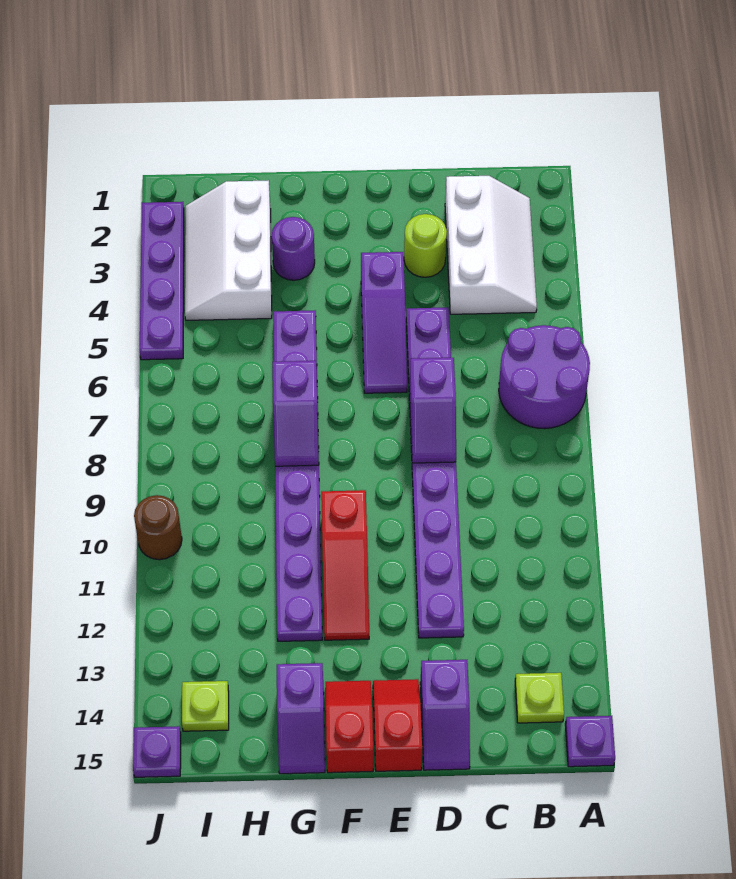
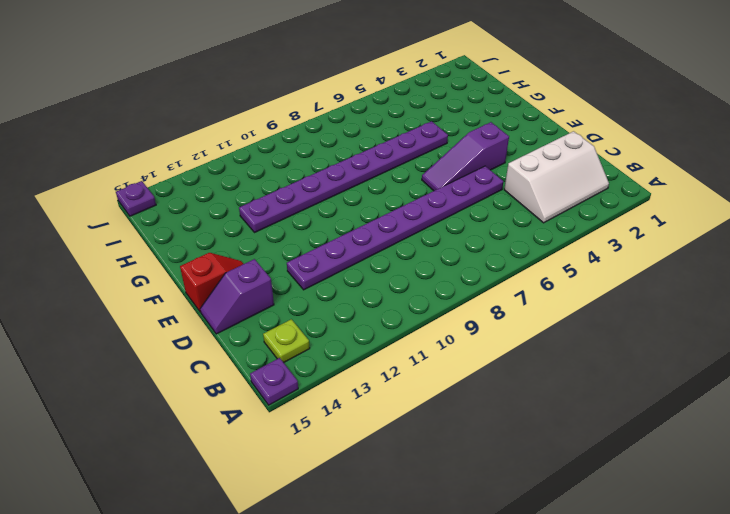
none -> purple 2x2 round brick [499,325,590,429]
none -> lime 1x1 round brick [404,214,447,277]
none -> red 1x3 slope [321,490,369,640]

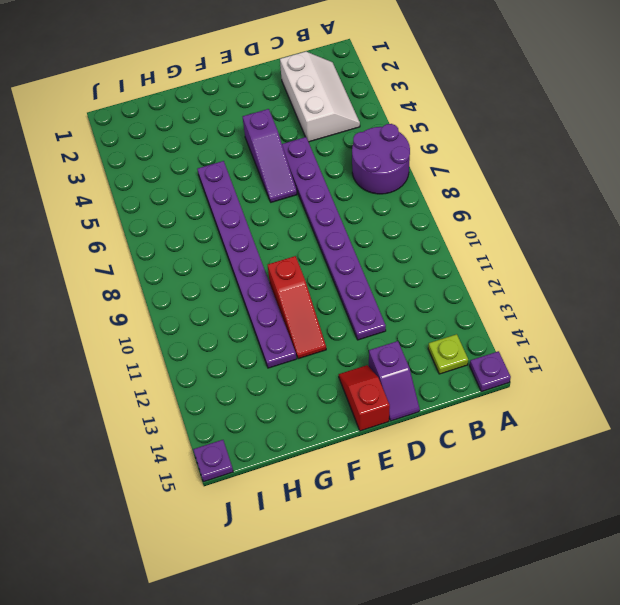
none -> lime 1x1 round brick [404,214,447,277]
none -> red 1x2 slope [326,681,373,773]
none -> purple 1x1 round brick [272,217,315,280]

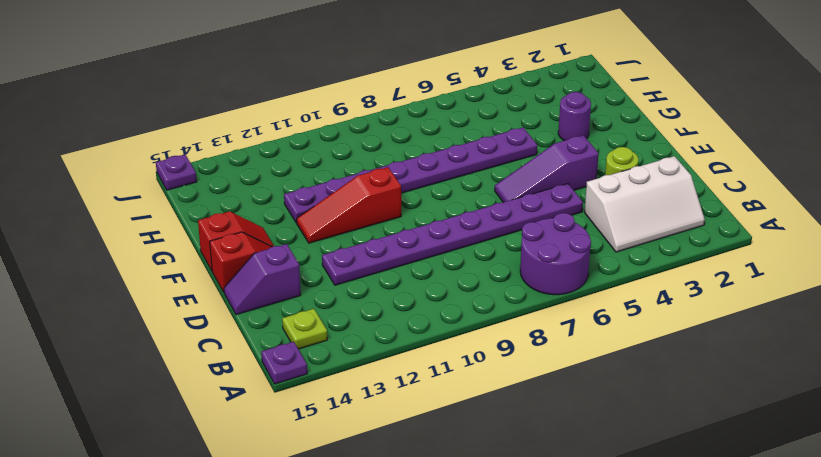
none -> purple 1x2 slope [277,663,325,774]
none -> white 2x3 slope [185,180,272,320]
none -> lime 1x1 plate [182,681,229,731]

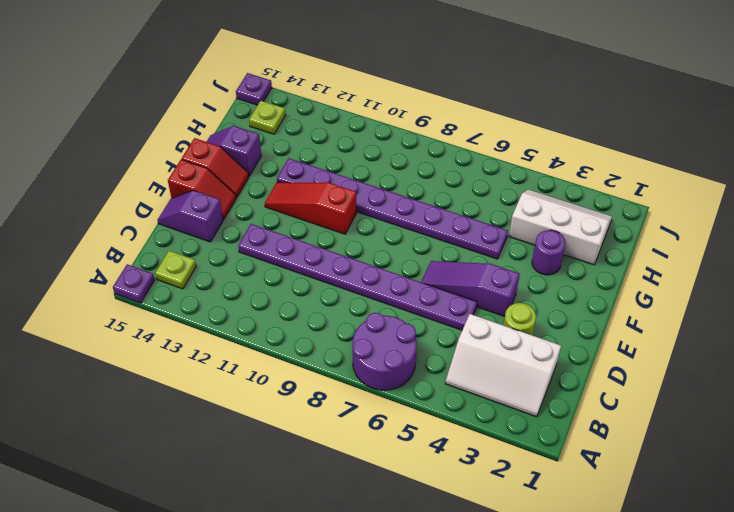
none -> purple 1x4 plate [140,202,184,360]
none -> brown 1x1 round brick [134,495,182,560]
none -> purple 1x2 slope [410,358,456,463]

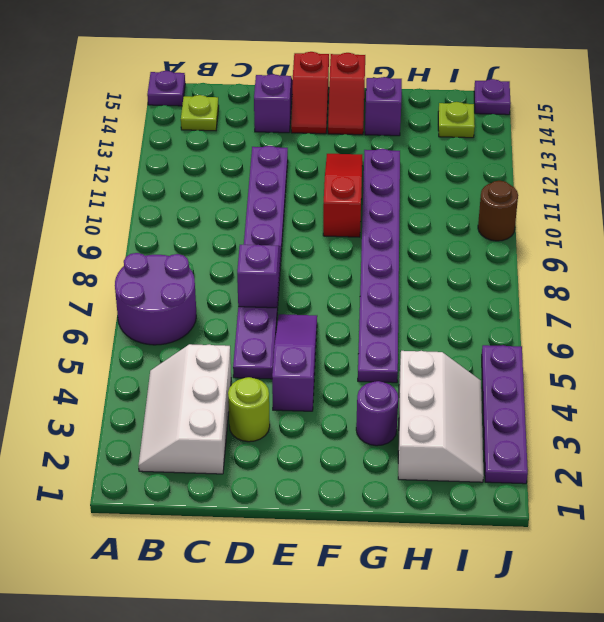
none -> purple 1x2 slope [273,361,319,466]

